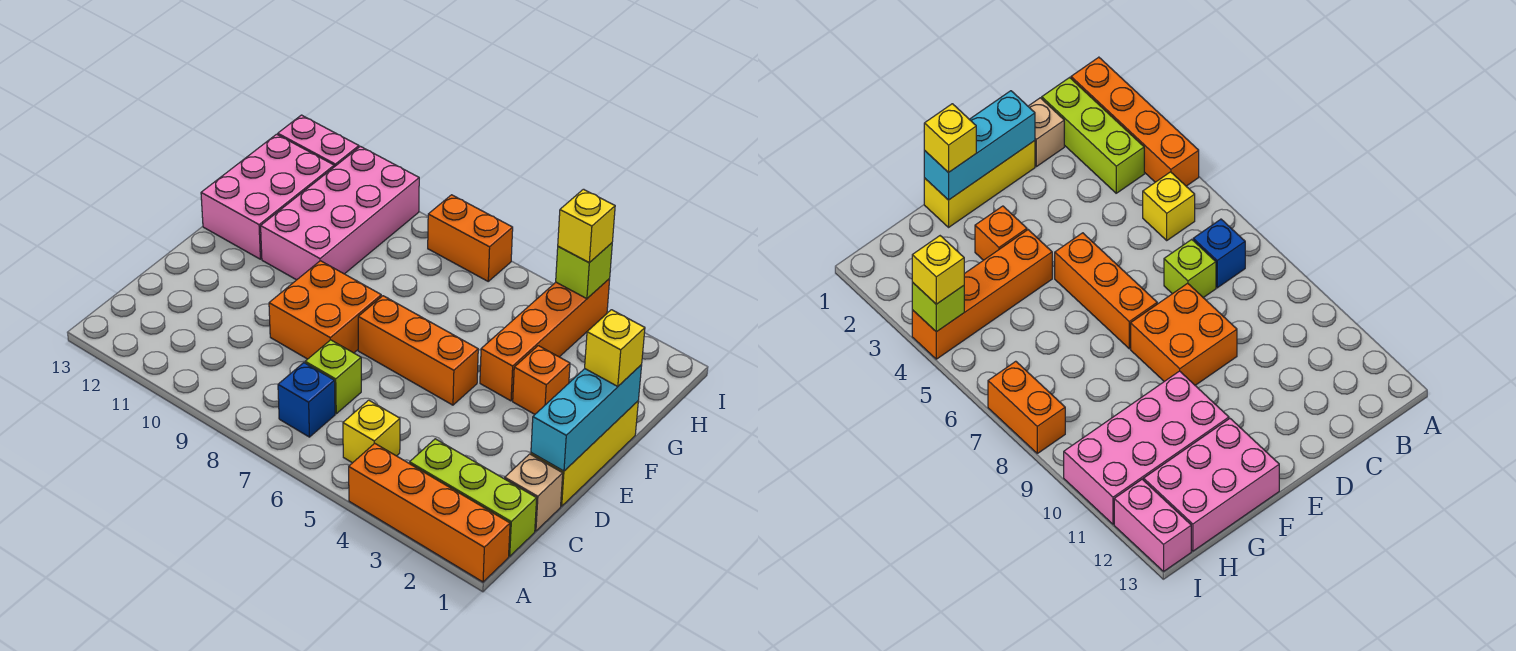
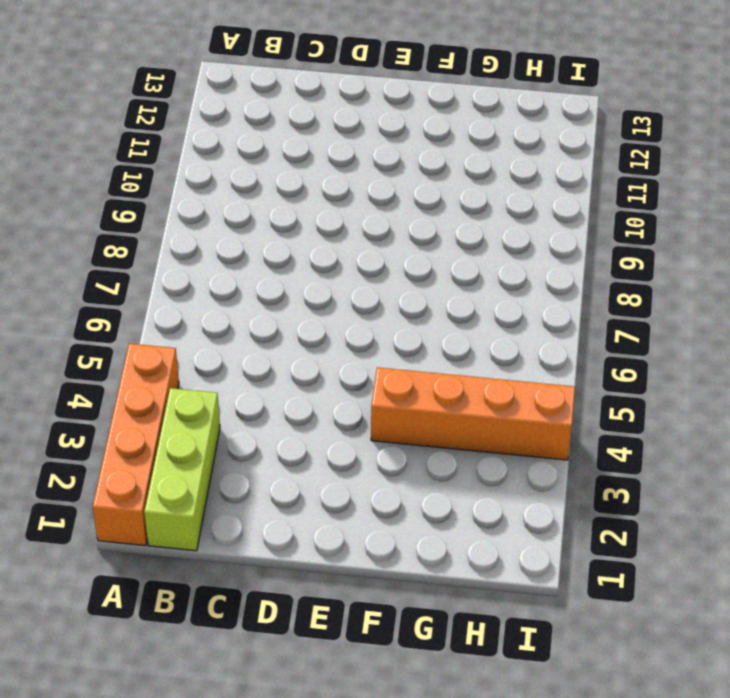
none -> yellow 1x1 brick [343,400,400,463]
none -> blue 1x1 brick [278,363,335,437]
none -> tan 1x1 brick [505,454,563,531]

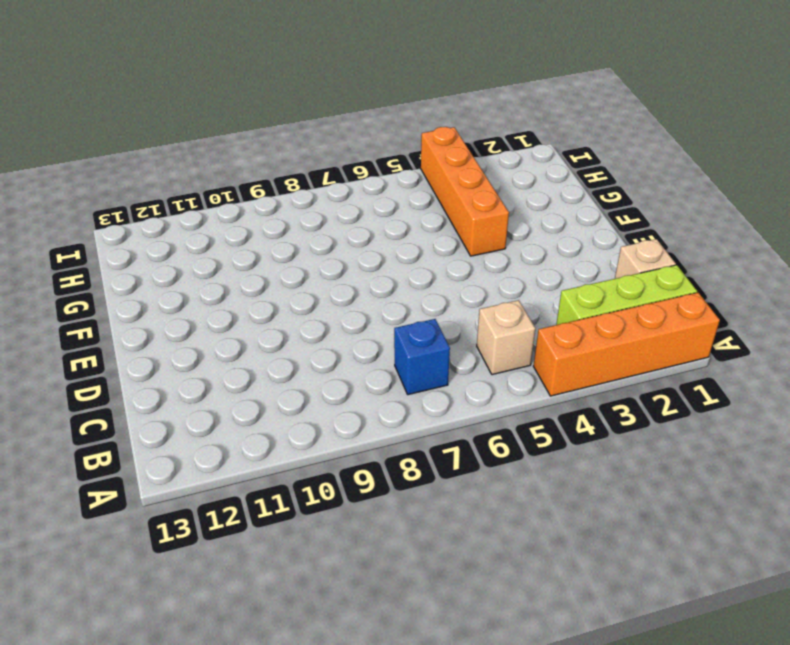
tan 1x1 brick [477,300,535,375] -> yellow 1x1 brick [343,400,400,463]
none -> lime 1x1 brick [305,340,361,414]
none -> yellow 1x3 brick [531,401,638,506]
none -> orange 2x2 brick [269,261,381,359]

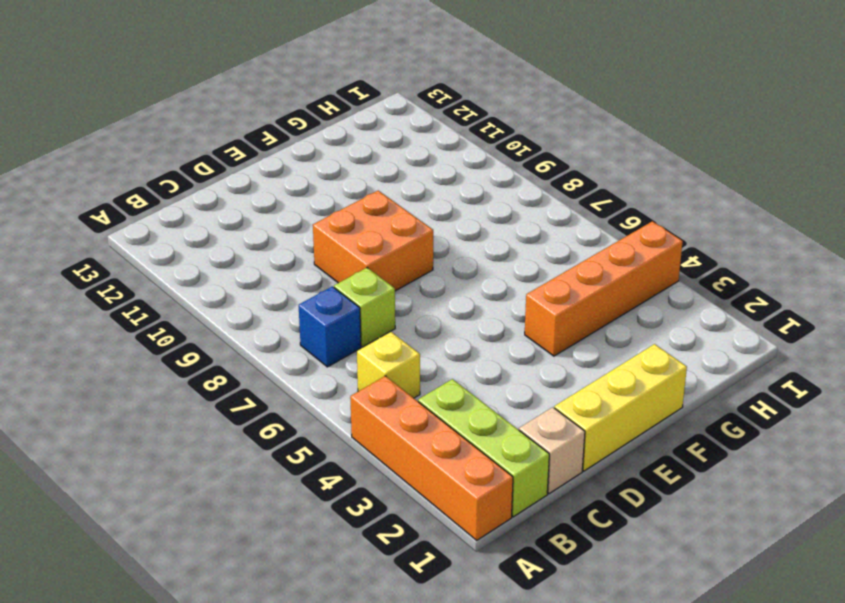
none -> orange 1x3 brick [358,296,478,405]
none -> orange 1x1 brick [513,346,570,414]
none -> pink 2x4 brick [261,146,419,280]

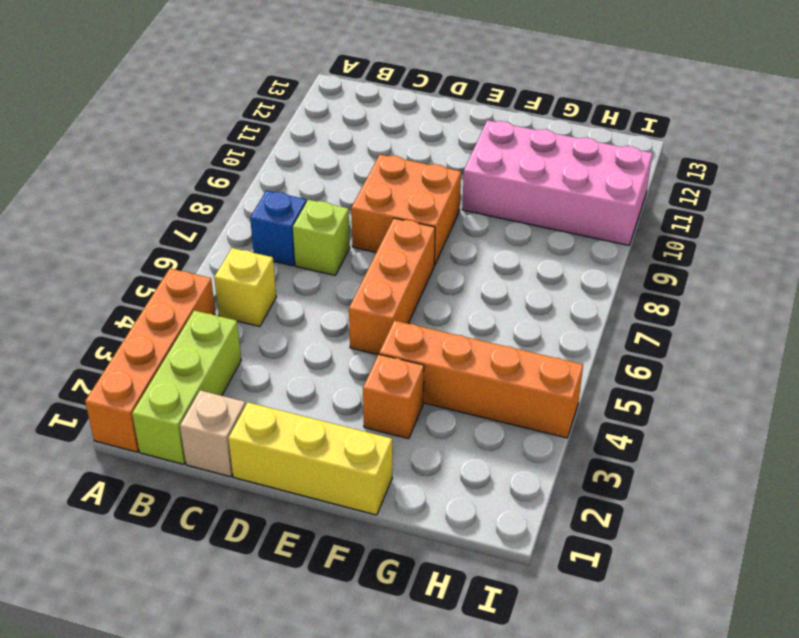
none -> pink 2x3 brick [201,134,334,259]
none -> orange 1x2 brick [428,195,513,281]
none -> pink 1x2 brick [278,115,359,167]

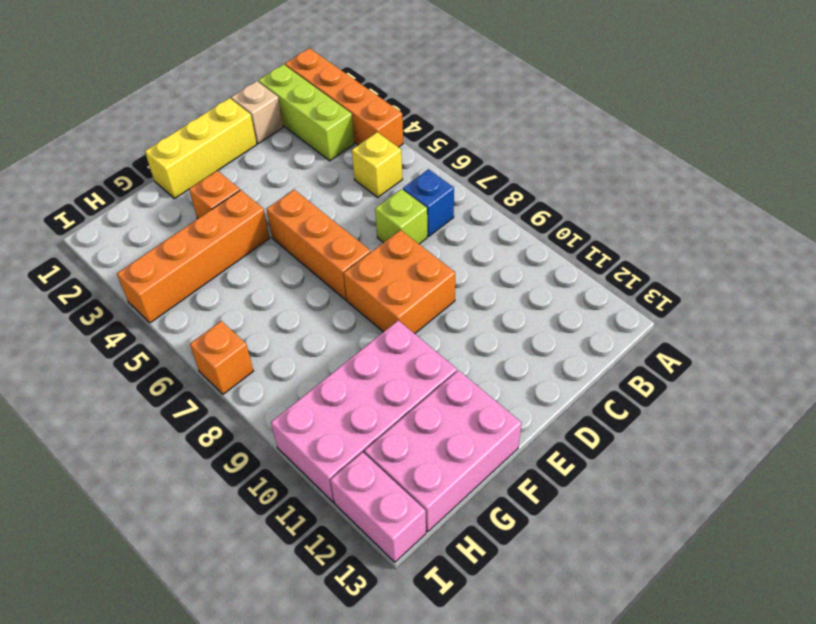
orange 1x1 brick [190,321,253,394] -> orange 1x2 brick [428,195,513,281]
none -> cyan 1x3 brick [531,365,642,471]
none -> lime 1x1 brick [556,243,612,299]
none -> yellow 1x1 brick [585,310,645,387]

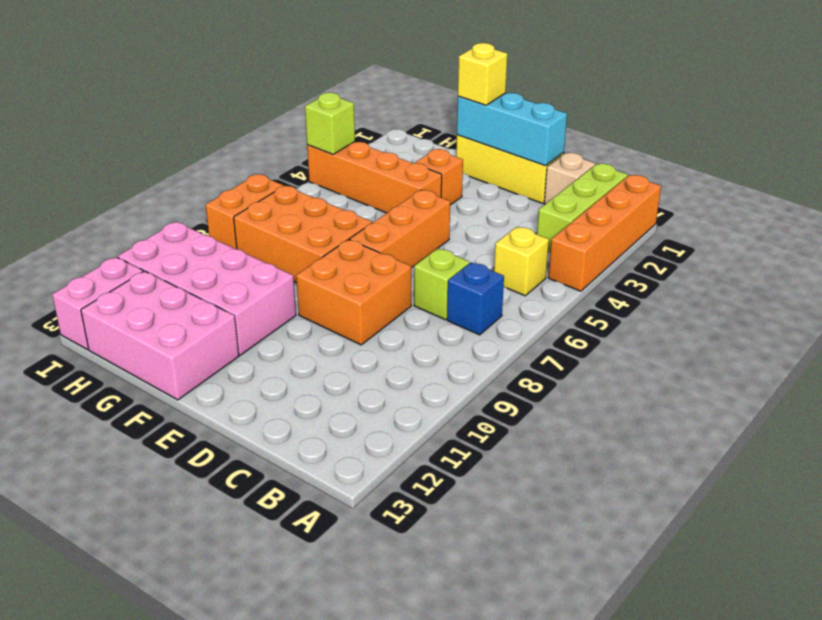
orange 2x3 brick [234,186,372,283] -> none
none -> yellow 1x1 brick [558,189,615,263]

